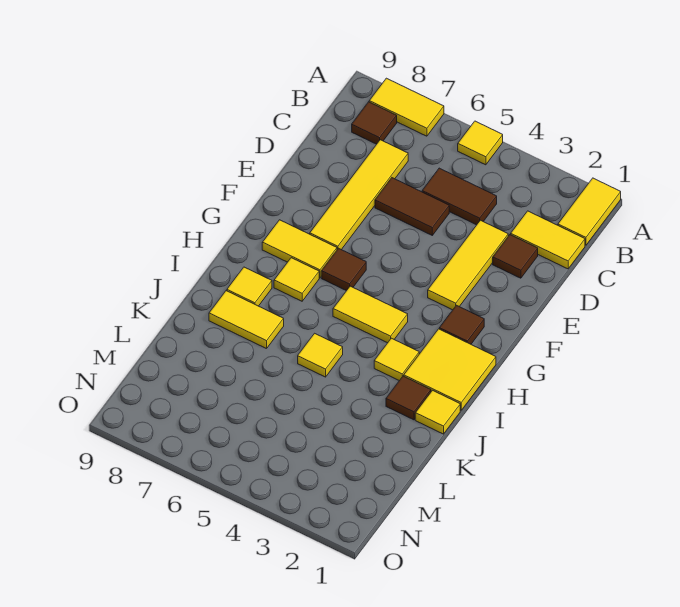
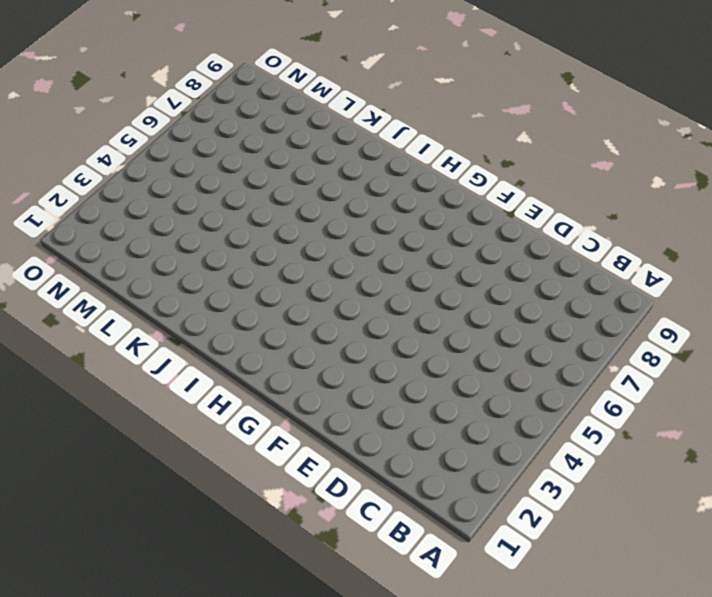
none -> yellow 1x2 tile [558,178,621,245]
none -> yellow 1x1 tile [458,121,503,165]
none -> yellow 1x2 tile [369,78,444,136]

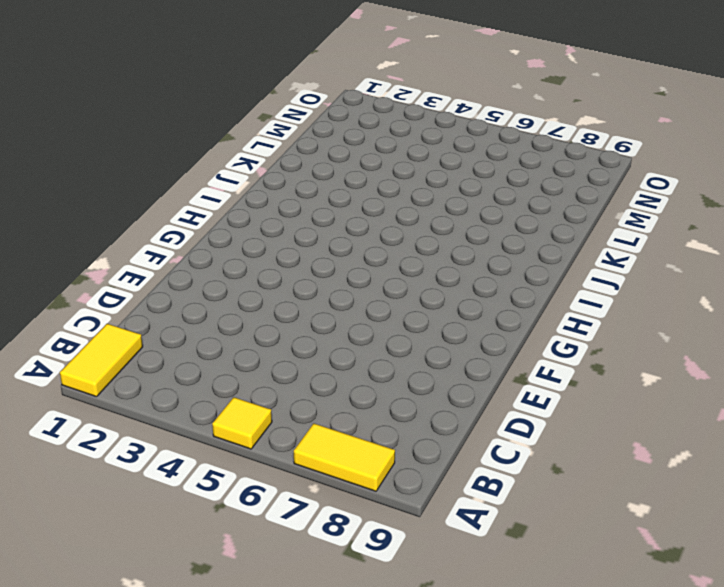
none -> brown 1x1 tile [352,102,397,144]
none -> yellow 1x2 tile [511,211,585,269]
none -> brown 1x2 tile [422,168,497,225]

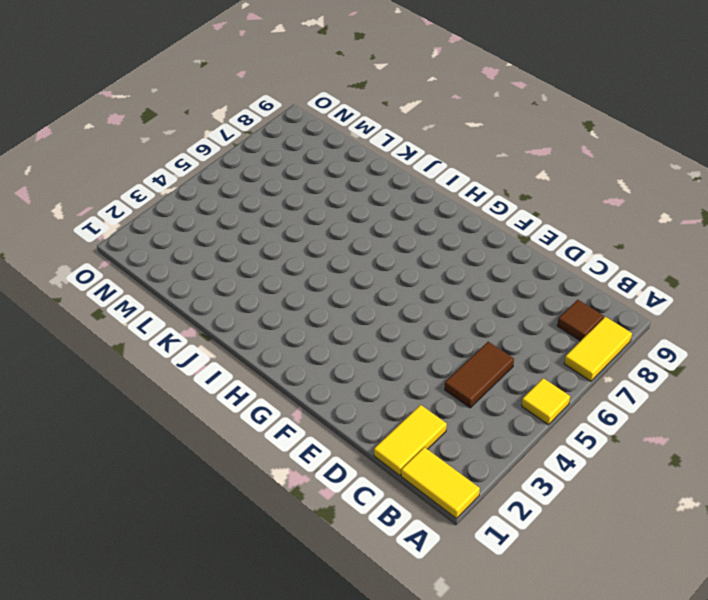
none -> yellow 1x4 tile [310,140,408,250]
none -> brown 1x1 tile [493,235,538,278]
none -> yellow 1x3 tile [428,220,508,310]

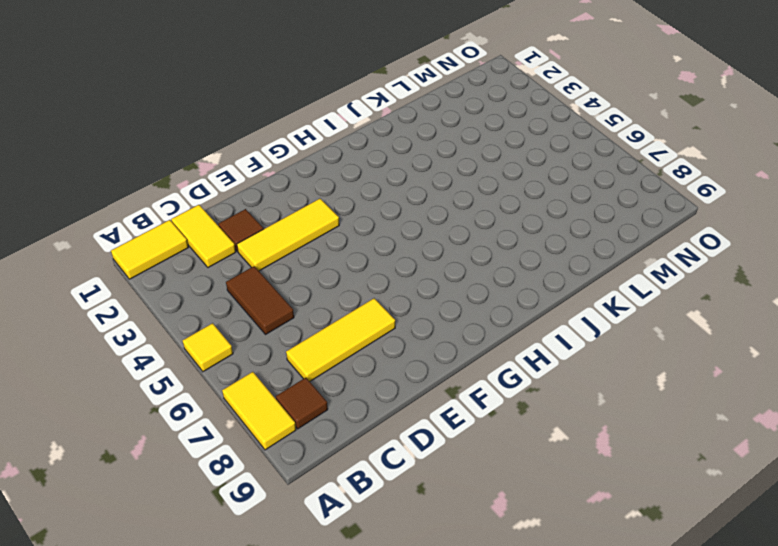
yellow 1x3 tile [286,298,395,381] -> yellow 1x4 tile [310,140,408,250]
none -> brown 1x2 tile [375,178,449,235]
none -> brown 1x1 tile [439,305,484,344]
none -> brown 1x1 tile [321,248,366,291]

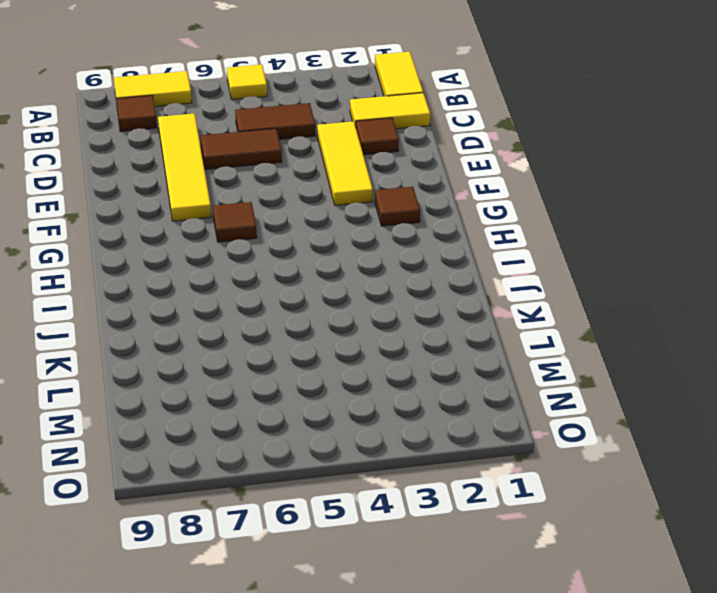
none -> yellow 1x2 tile [262,220,337,278]
none -> yellow 2x2 tile [404,329,496,410]
none -> yellow 1x2 tile [333,286,408,343]

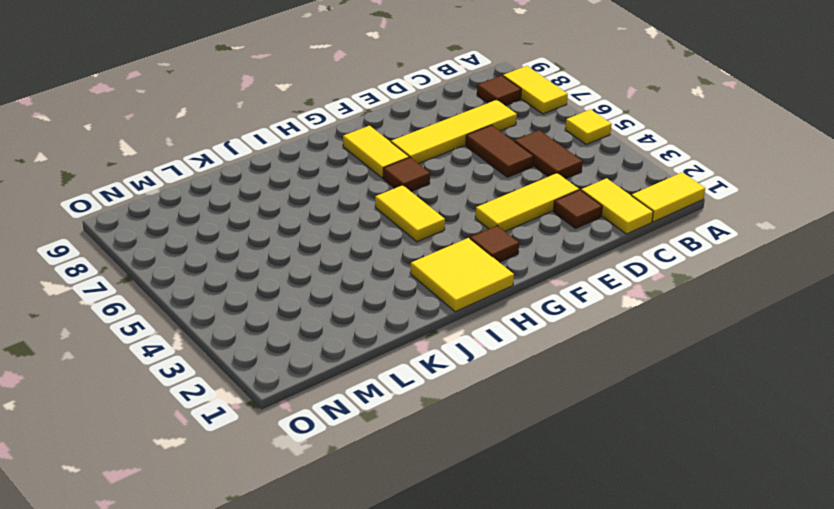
none -> yellow 1x1 tile [274,258,319,301]
none -> yellow 1x1 tile [374,338,419,381]
none -> yellow 1x1 tile [227,267,272,306]

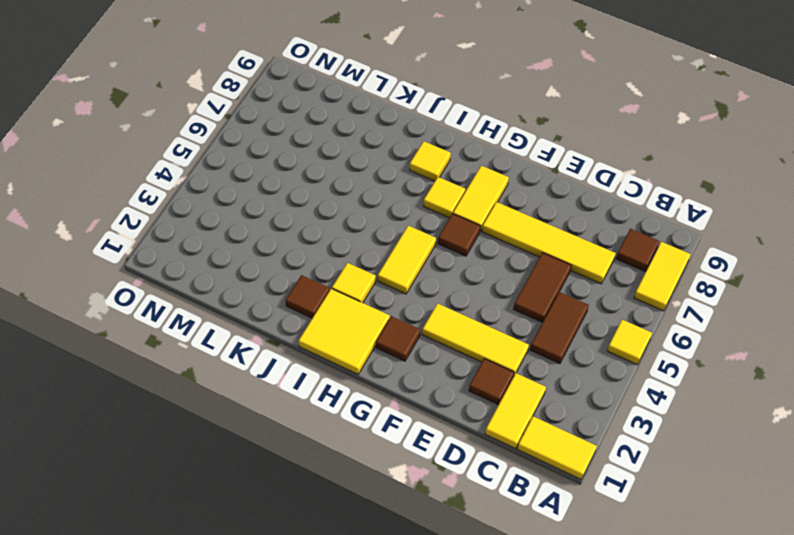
none -> yellow 1x1 tile [415,390,460,434]
none -> yellow 1x1 tile [298,333,343,377]
none -> yellow 1x2 tile [209,291,284,349]

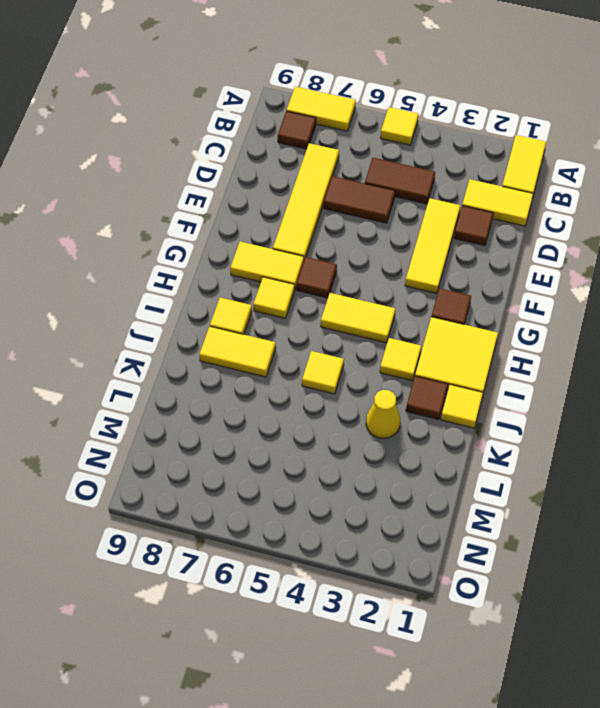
yellow 1x1 cone [366,390,401,438] -> none

